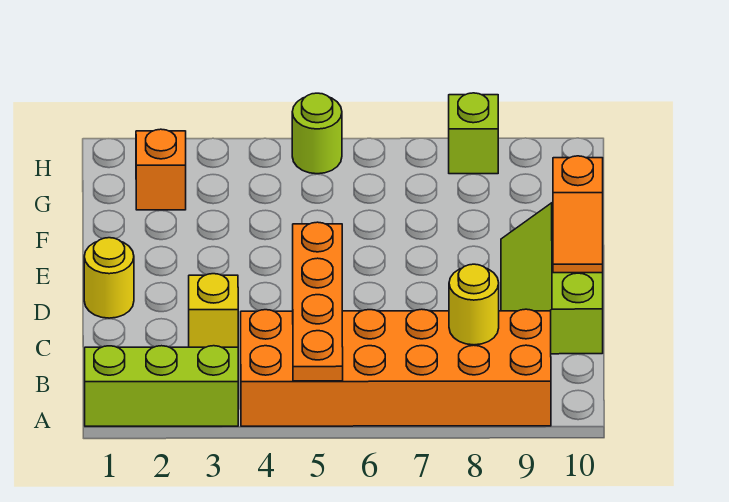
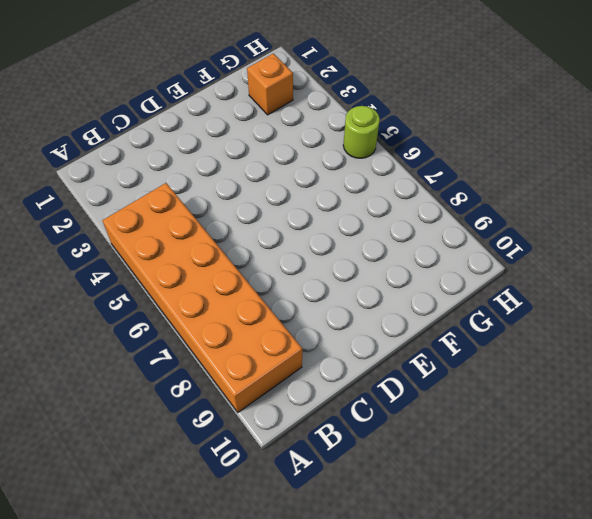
none -> lime 1x3 brick [85,346,238,426]
none -> yellow 1x1 brick [189,274,238,347]

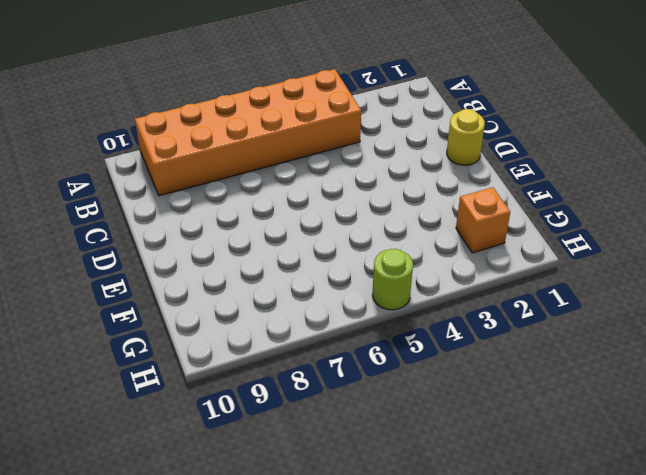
none -> lime 1x3 brick [85,346,238,426]
none -> yellow 1x1 brick [189,274,238,347]

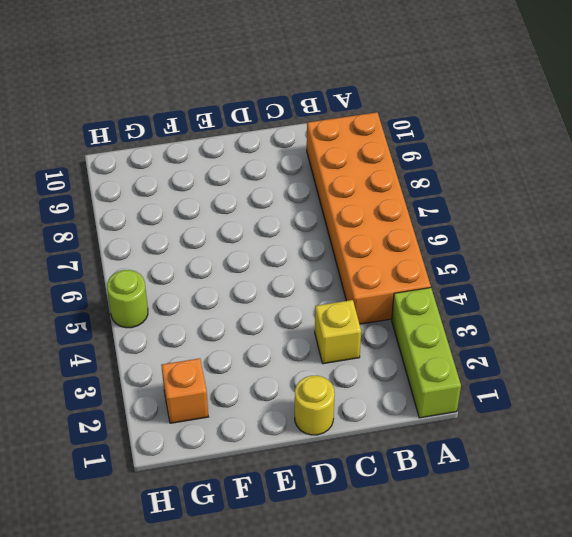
none -> lime 2x3 slope [501,203,603,354]
none -> lime 1x1 brick [449,93,498,174]

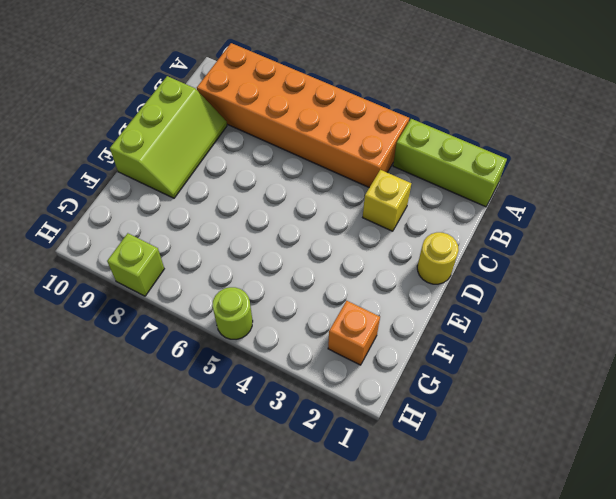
none -> orange 1x4 plate [293,222,343,381]
none -> yellow 1x1 round brick [449,264,499,345]

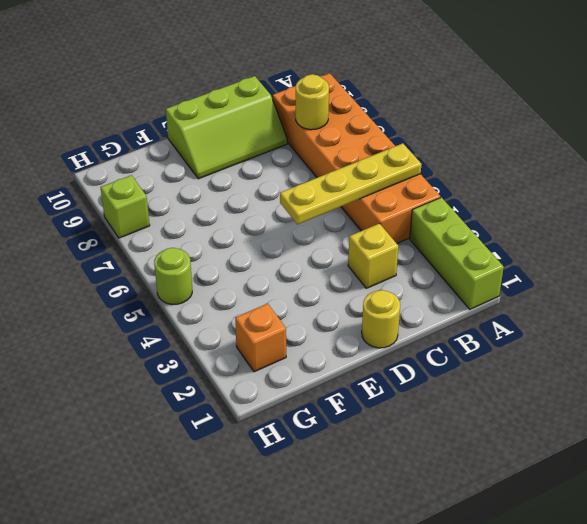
yellow 1x4 plate [280,143,421,224] -> orange 1x4 plate [293,222,343,381]
none -> orange 1x2 slope [553,156,603,273]

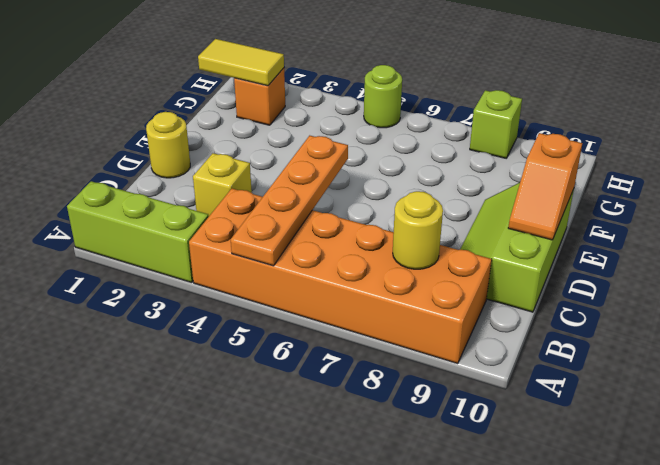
yellow 1x2 tile [198,39,284,86] -> none

